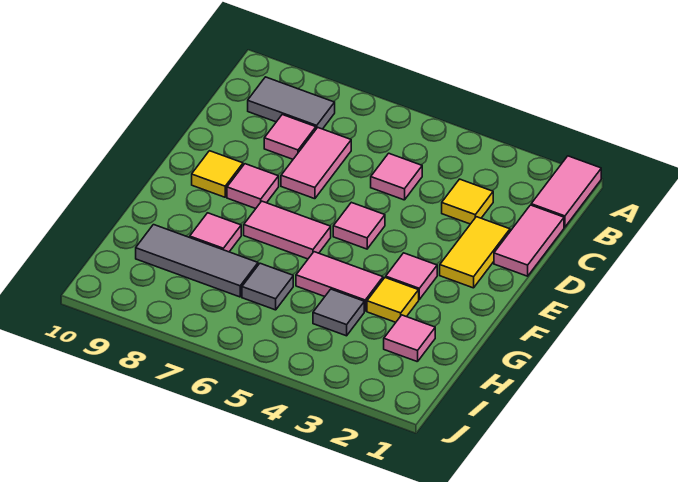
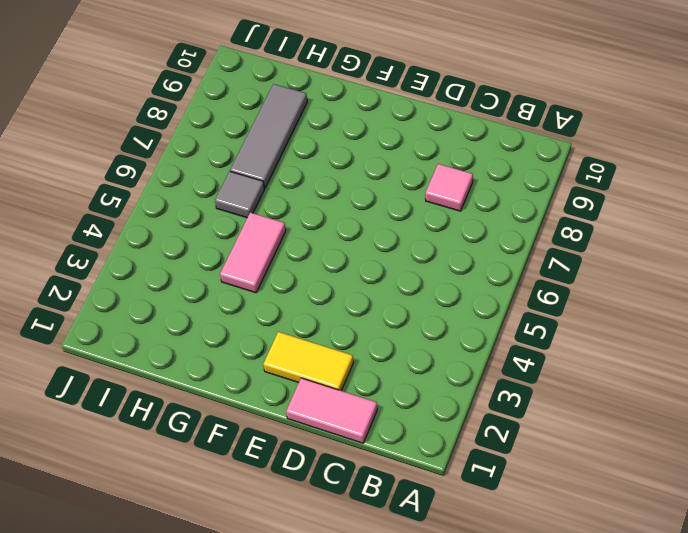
none -> pink 1x2 tile [531,156,601,227]
none -> grey 1x2 tile [248,77,335,129]
none -> yellow 1x1 tile [442,179,493,224]

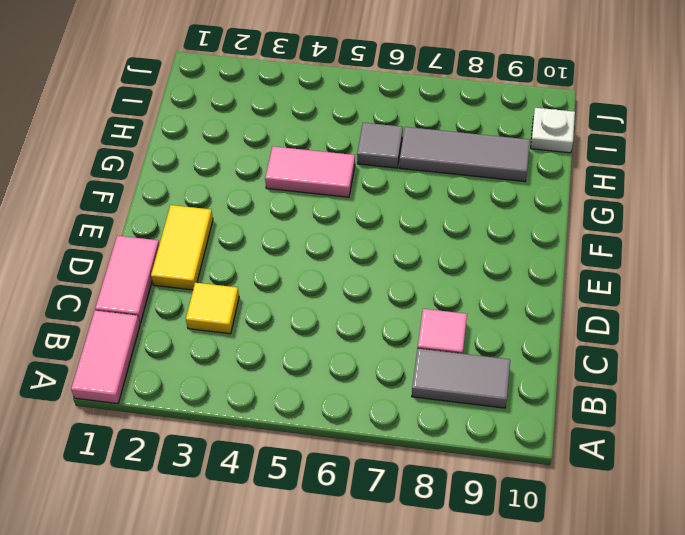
white 1x1 plate [531,108,575,153] -> none
none -> pink 1x1 tile [371,153,422,200]
none -> pink 1x2 tile [281,128,351,199]
none -> pink 1x1 tile [333,202,385,249]

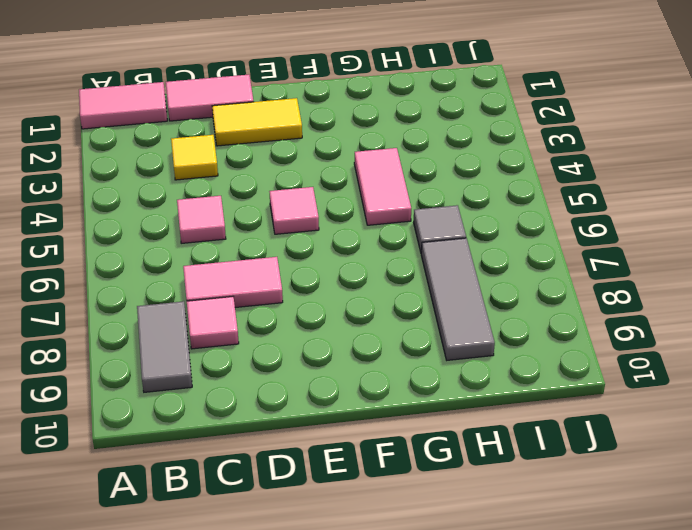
none -> pink 1x1 tile [227,164,279,209]
none -> yellow 1x1 tile [192,151,243,197]
none -> pink 1x1 tile [386,253,437,299]

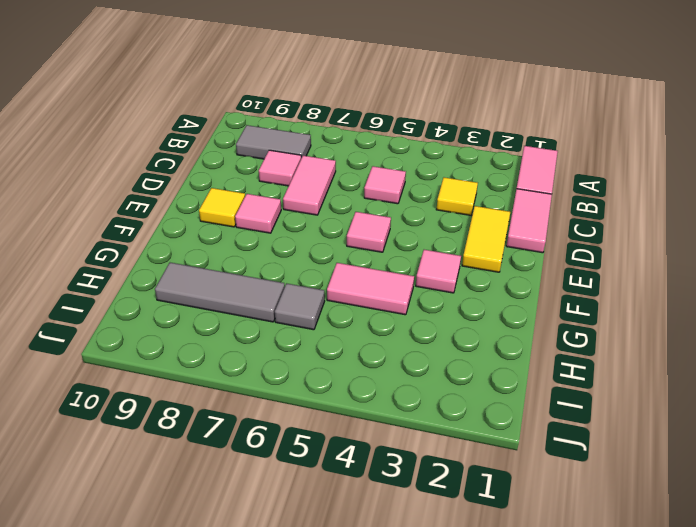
none -> pink 1x2 tile [244,201,331,259]
none -> yellow 1x1 tile [367,278,419,322]
none -> pink 1x1 tile [190,213,241,252]

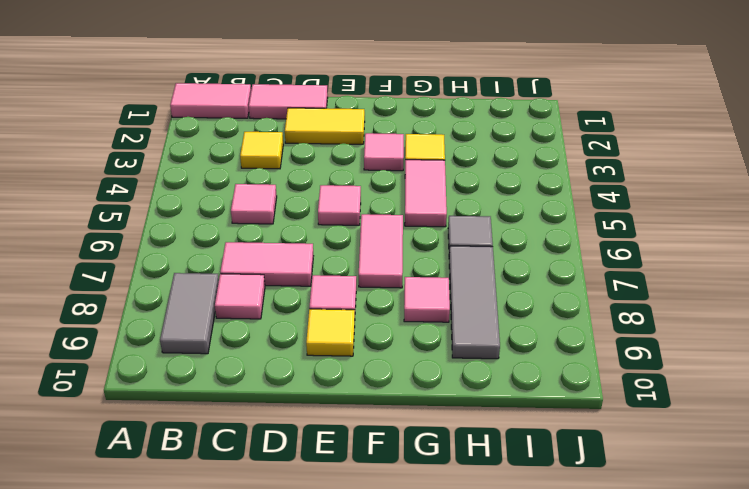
none -> pink 1x1 tile [384,315,435,362]
none -> grey 1x1 tile [313,289,364,336]

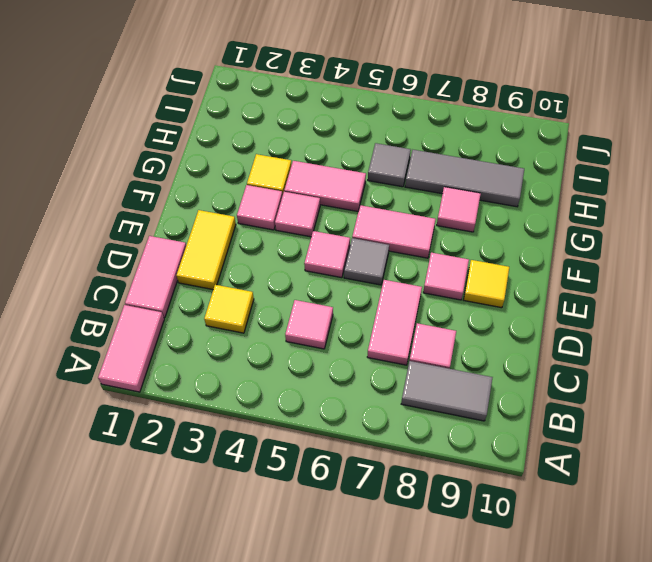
grey 1x1 tile [344,238,389,285] -> grey 1x1 tile moved to [313,289,364,336]
pink 1x1 tile [275,192,320,237] -> pink 1x1 tile moved to [384,315,435,362]

